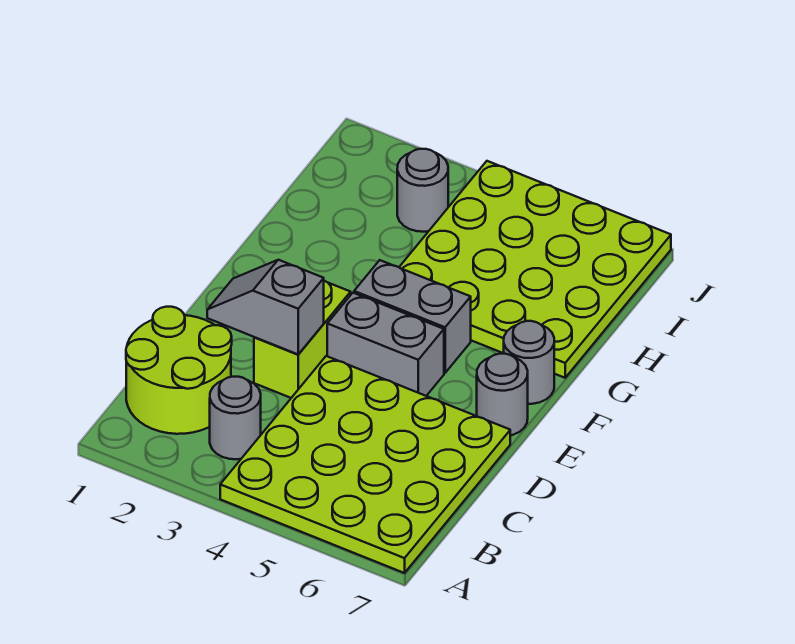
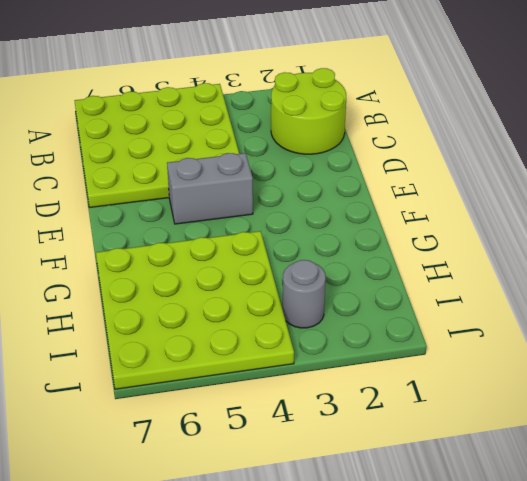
none -> grey 1x1 round brick [210,377,261,459]
none -> lime 1x2 brick [254,281,351,398]

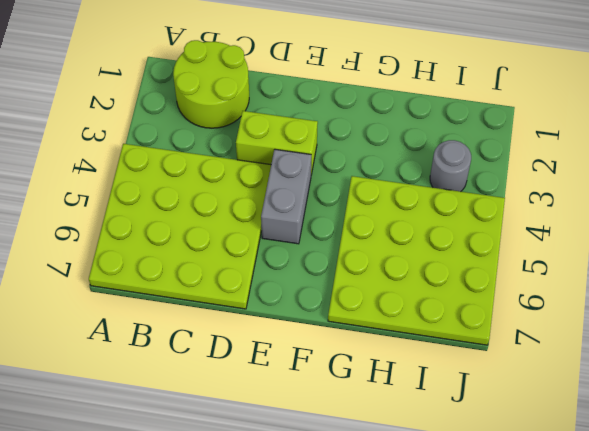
none -> grey 1x1 round brick [210,377,261,459]
none -> grey 1x1 round brick [477,353,528,435]

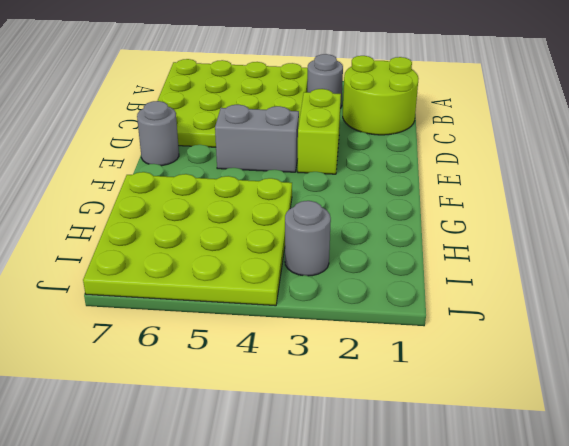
none -> grey 1x2 brick [354,260,471,373]
none -> grey 1x1 round brick [504,321,554,404]

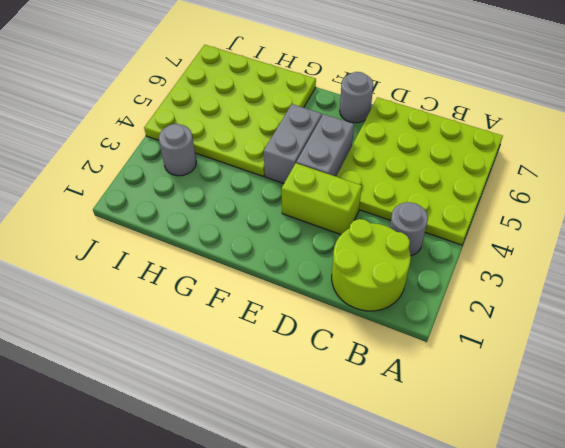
none -> grey 1x1 round brick [504,321,554,404]
none -> grey 1x2 slope [207,260,324,354]

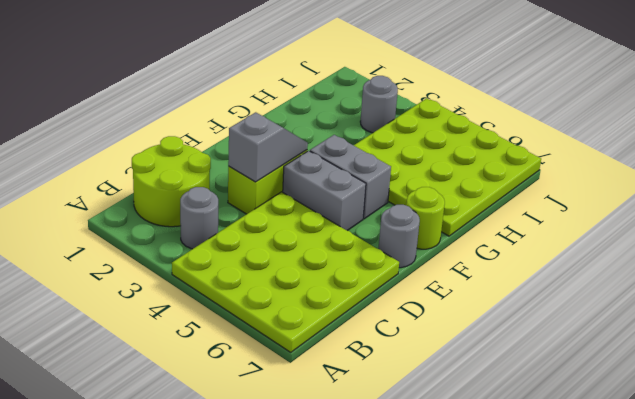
grey 1x2 slope [228,112,308,182] -> grey 1x2 slope turned to [207,260,324,354]
lime 1x1 round brick [406,187,445,249] -> grey 1x1 round brick [504,321,554,404]

